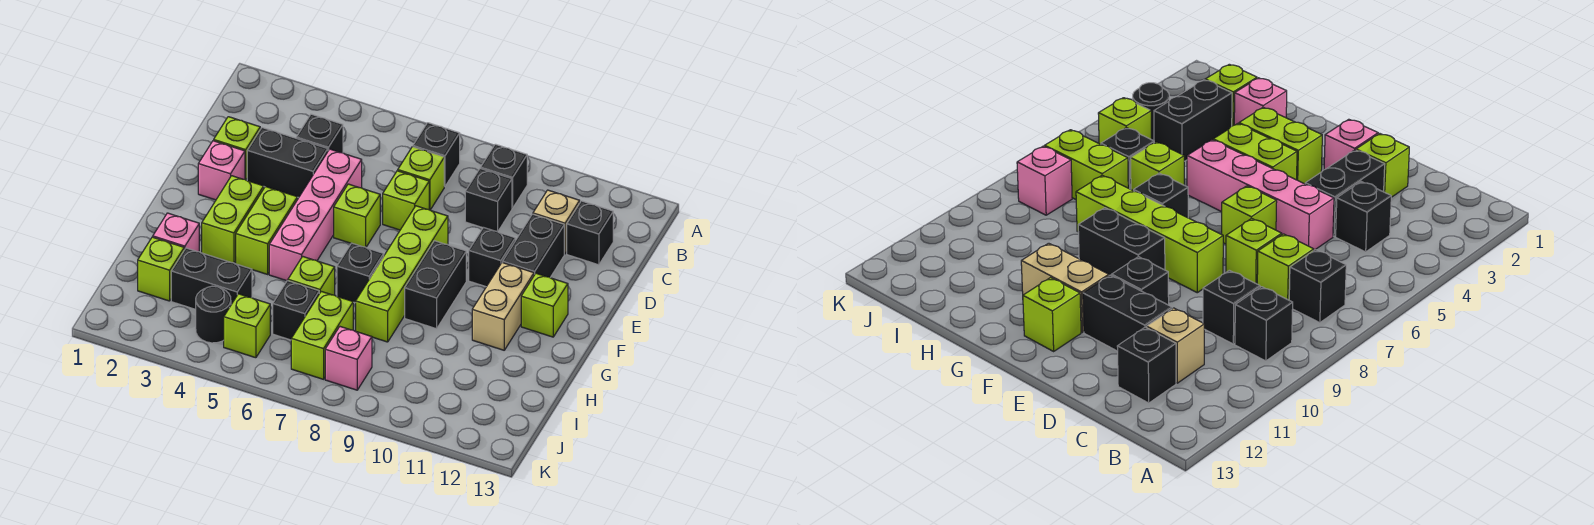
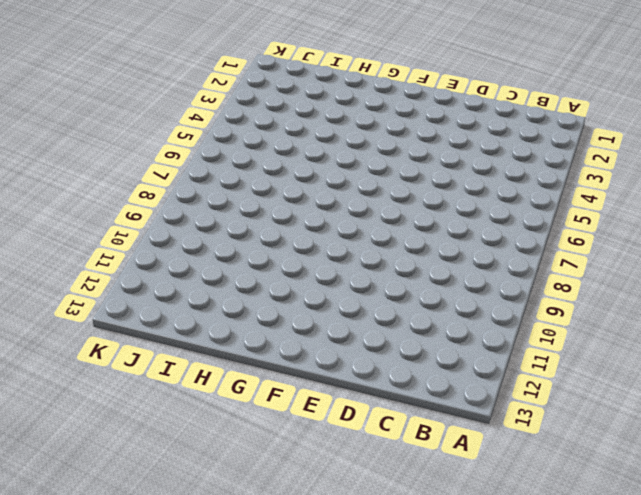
none -> black 1x1 brick [413,123,460,186]
none -> black 1x1 brick [481,144,527,208]
none -> black 1x1 brick [296,114,343,153]
none -> lime 1x1 brick [398,147,444,210]

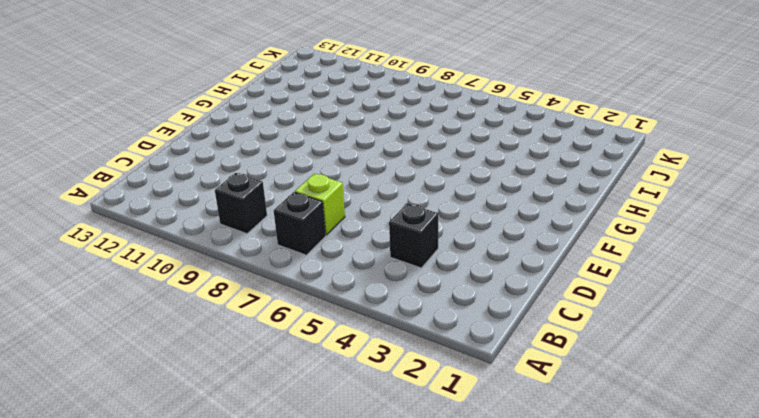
none -> black 1x1 brick [465,168,512,232]
none -> tan 1x1 brick [533,190,580,254]
none -> black 1x1 brick [567,201,613,265]
none -> lime 1x1 brick [214,117,260,180]

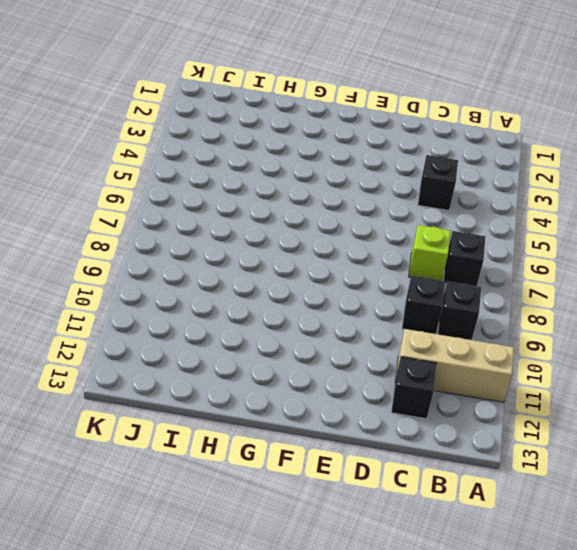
tan 1x3 brick [395,329,514,402] -> tan 1x1 brick [533,190,580,254]
none -> lime 1x1 brick [214,117,260,180]
none -> black 1x2 brick [247,128,328,198]
none -> pink 1x4 brick [269,149,362,281]
none -> lime 1x1 brick [383,171,429,230]

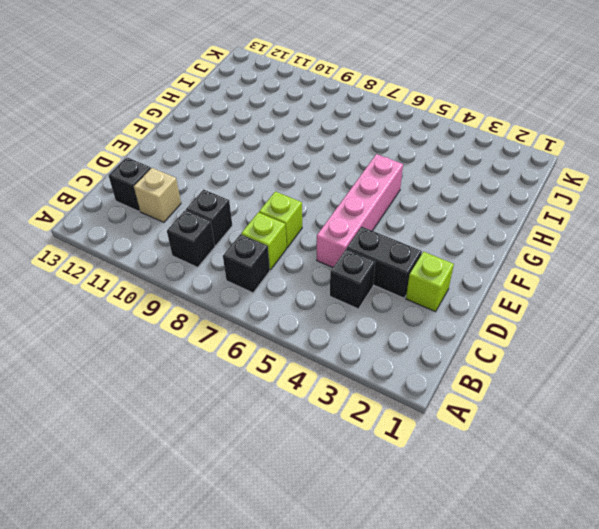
none -> black 1x2 brick [503,214,564,277]
none -> pink 1x1 brick [198,141,245,200]
none -> lime 1x1 brick [334,184,380,247]
none -> lime 1x4 brick [356,206,448,342]

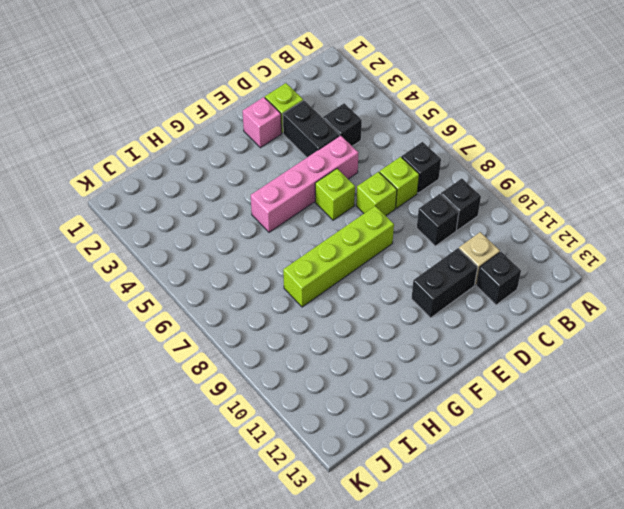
none -> black 1x1 brick [469,228,515,287]
none -> lime 1x2 brick [202,176,264,263]
none -> lime 1x2 brick [236,187,297,274]
none -> black 1x2 brick [405,241,466,329]

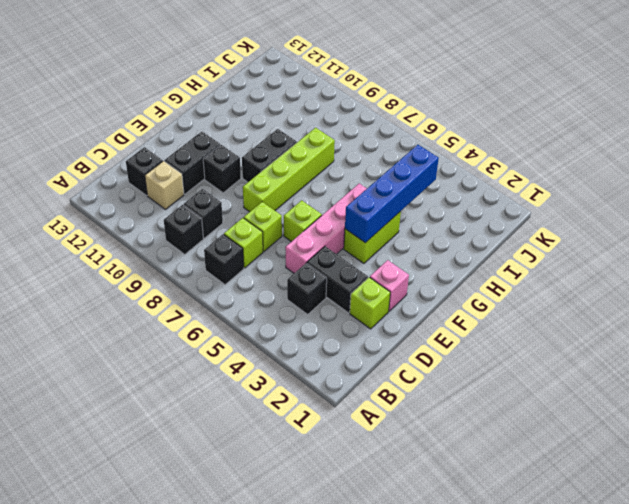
blue 1x4 brick [345,145,439,243] -> none
none -> lime 1x2 brick [202,176,264,263]
none -> tan 1x2 brick [472,262,534,350]
none -> lime 1x1 brick [521,273,568,337]
none -> black 1x1 brick [337,243,384,303]

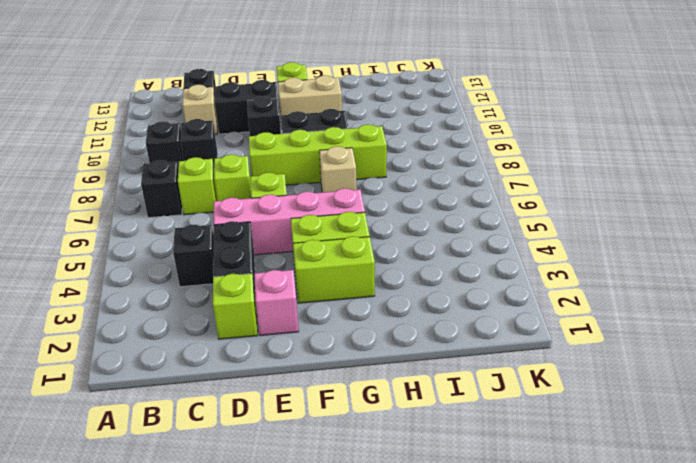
tan 1x1 brick [319,146,357,192] -> black 1x1 brick [337,243,384,303]
none -> pink 1x1 brick [153,213,199,252]
none -> lime 1x1 brick [288,256,335,295]
none -> lime 1x1 brick [138,237,184,301]
none -> black 1x2 brick [171,248,252,309]

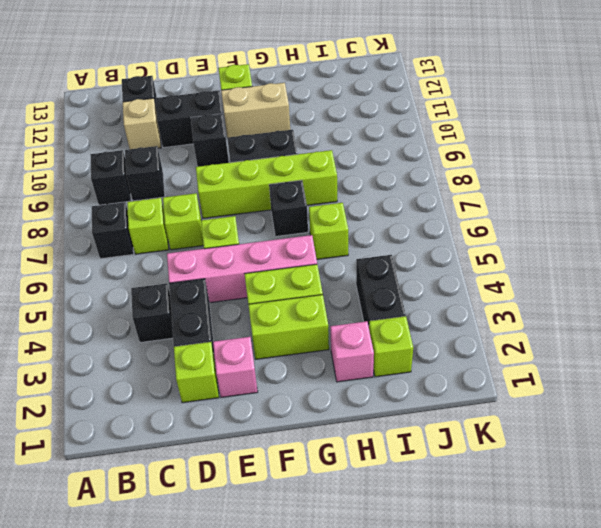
none -> black 1x1 brick [273,281,319,340]
none -> lime 1x2 brick [291,291,353,379]
none -> black 1x1 round brick [196,286,231,343]
none -> lime 1x1 brick [224,294,270,358]

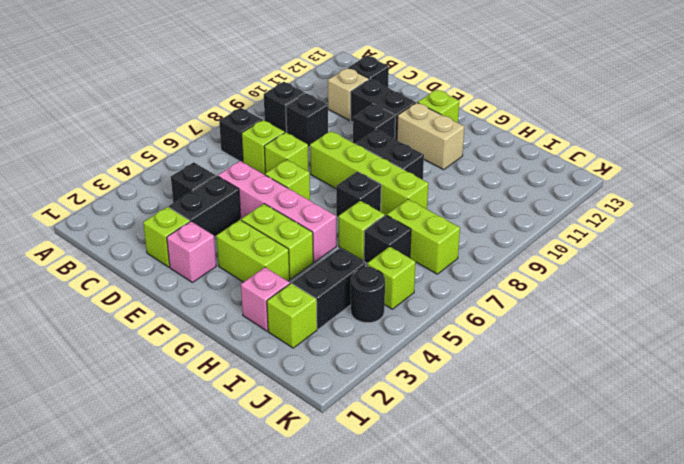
none -> pink 1x1 brick [325,327,372,390]

